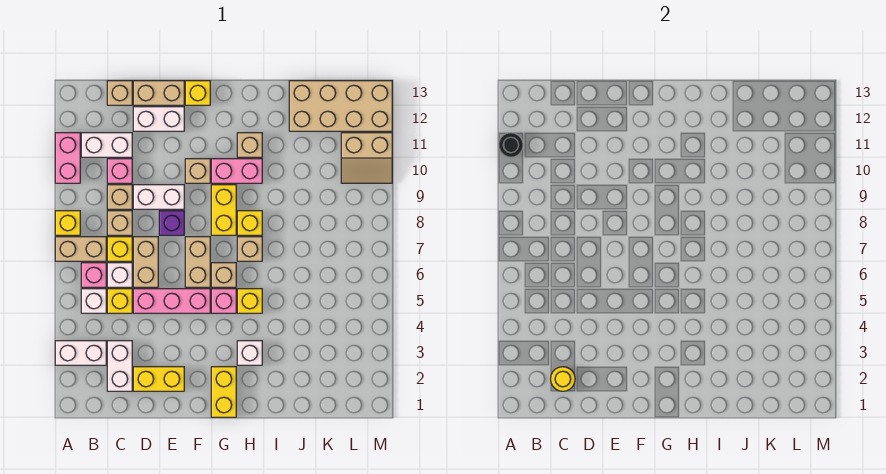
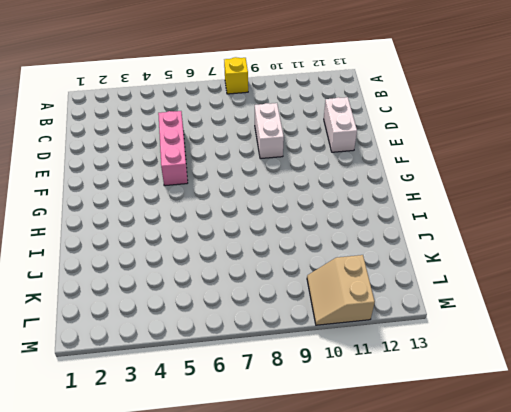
none -> white 1x2 brick [55,341,106,365]
none -> tan 1x2 brick [55,237,106,261]
none -> pink 1x2 brick [55,133,80,183]
none -> white 1x1 brick [81,289,106,313]

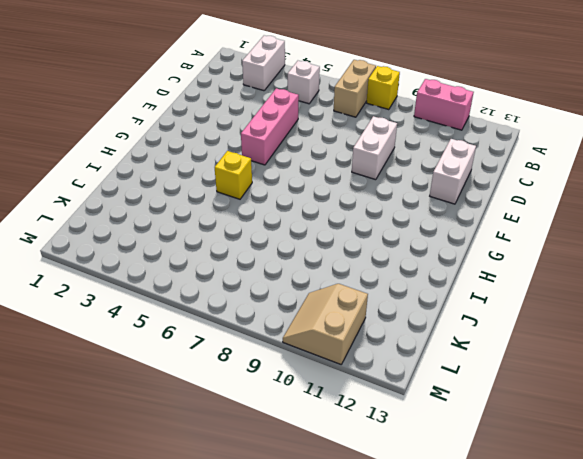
none -> pink 1x1 brick [81,263,106,287]
none -> white 1x2 brick [81,133,132,157]
none -> white 1x2 brick [107,341,132,391]
none -> yellow 1x1 brick [107,289,132,313]

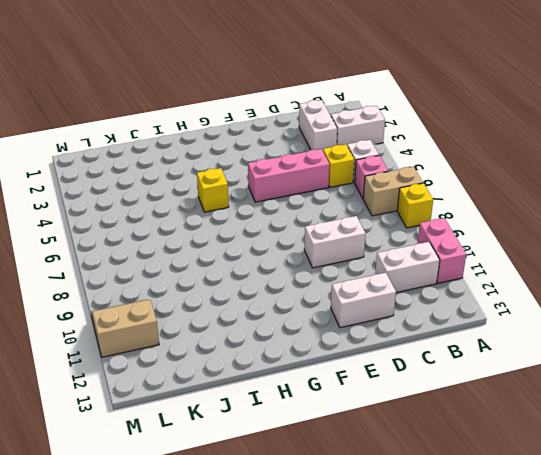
none -> white 1x1 brick [107,263,132,287]
none -> yellow 1x1 brick [107,237,132,261]
none -> tan 1x1 brick [107,211,132,235]
none -> tan 1x1 brick [107,185,132,209]

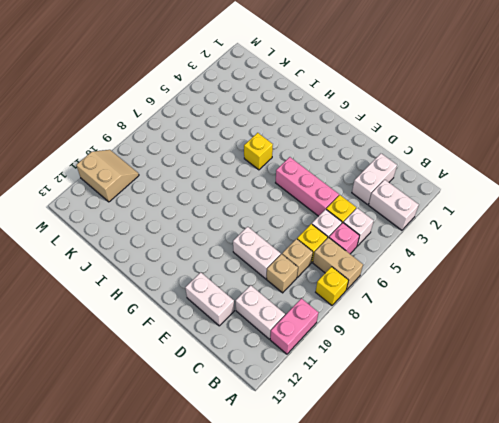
none -> pink 1x1 brick [107,159,132,183]
none -> tan 1x1 brick [107,81,132,105]
none -> yellow 1x2 brick [133,367,184,391]
none -> tan 1x2 brick [133,237,158,287]

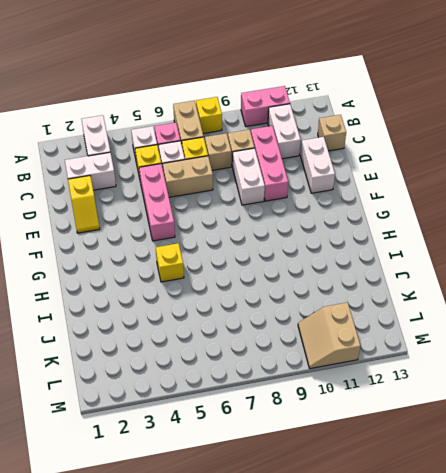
pink 1x3 brick [251,126,288,201] -> pink 1x1 brick [107,159,132,183]
yellow 1x2 slope [68,176,100,233] -> yellow 1x2 brick [133,367,184,391]
none -> tan 1x2 brick [133,81,184,105]
none -> purple 1x1 brick [159,211,184,235]
none -> tan 1x2 brick [185,237,210,287]
none -> tan 1x1 brick [185,159,210,183]

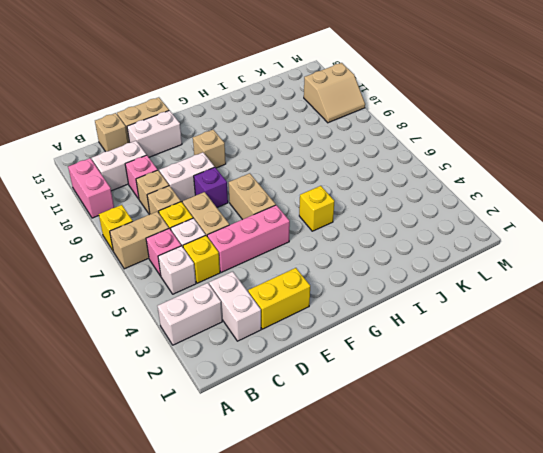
none -> yellow 1x1 brick [185,81,210,105]
none -> yellow 1x2 brick [211,367,236,417]
none -> pink 1x1 brick [211,289,236,313]
none -> tan 1x1 brick [211,263,236,287]

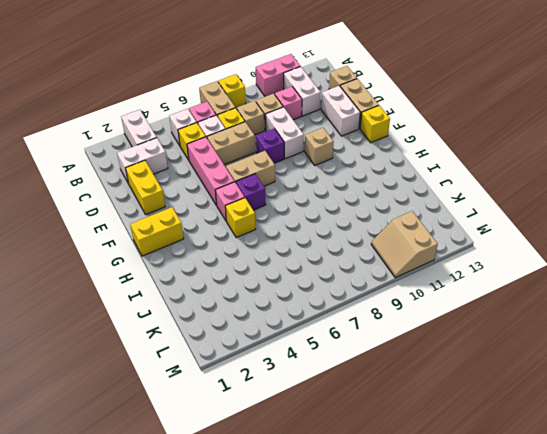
purple 1x1 brick [236,174,266,210] -> tan 1x1 brick [211,263,236,287]
none -> yellow 1x2 brick [211,185,236,235]
none -> pink 1x2 brick [211,159,262,183]
none -> white 1x1 brick [237,341,262,365]
none -> tan 1x1 brick [237,237,262,261]

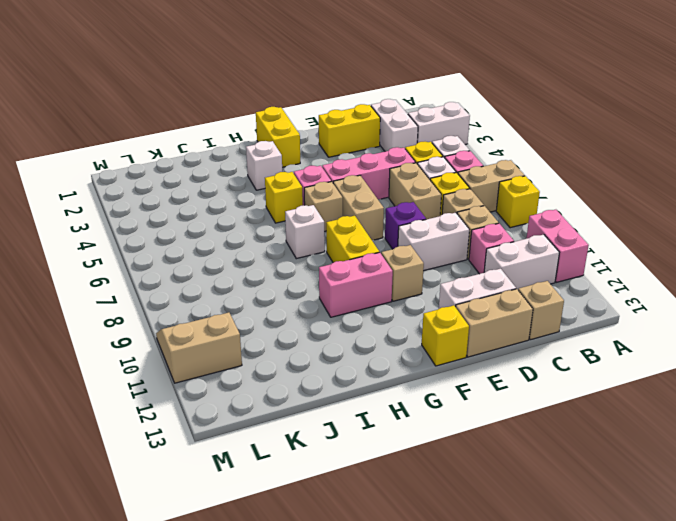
white 1x1 brick [285,205,325,259] -> tan 1x1 brick [237,237,262,261]
none -> yellow 1x1 brick [237,211,262,235]
none -> tan 1x1 brick [237,133,262,157]
none -> tan 2x4 brick [289,81,392,131]
none -> black 1x1 round brick [499,133,523,157]

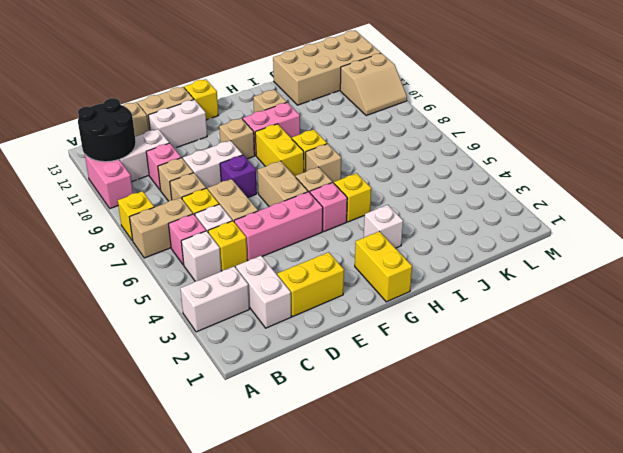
black 2x2 round brick [78,98,136,162] -> black 1x1 round brick [499,133,523,157]
none -> yellow 1x1 round brick [551,367,575,391]

